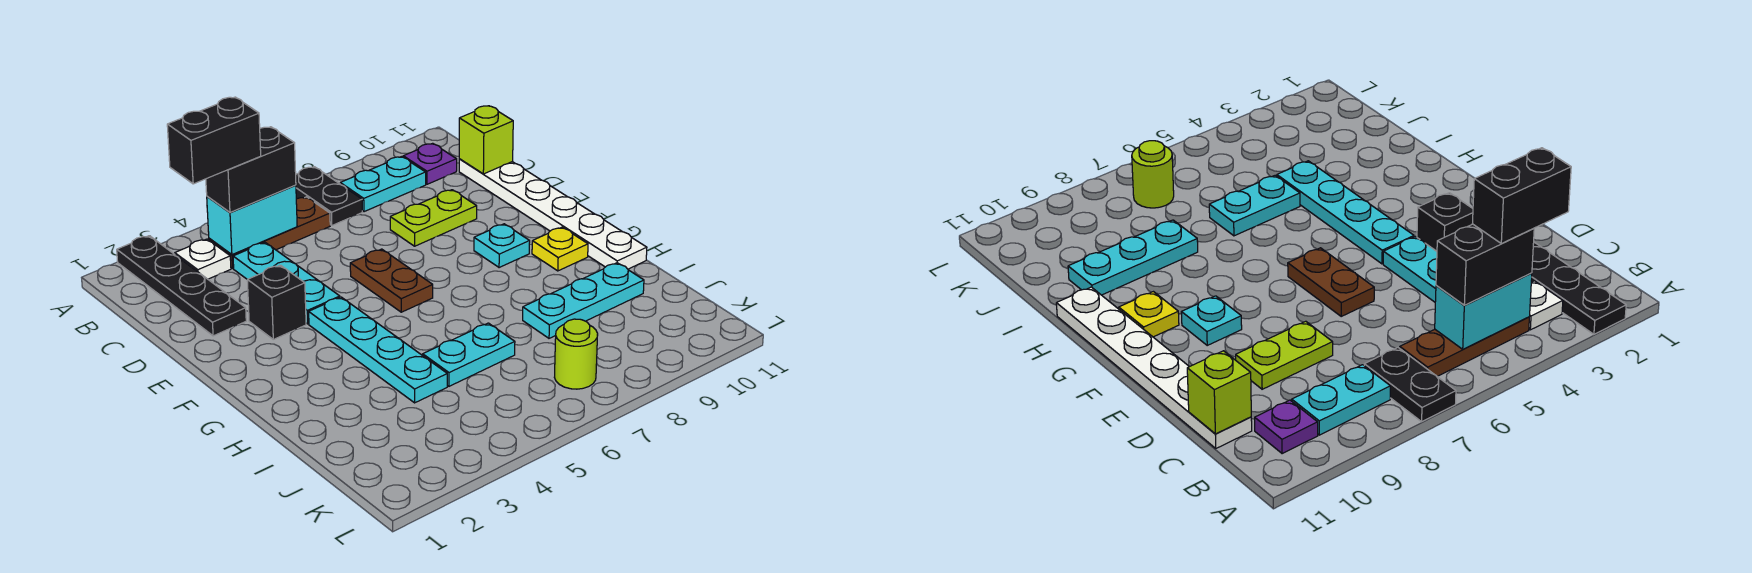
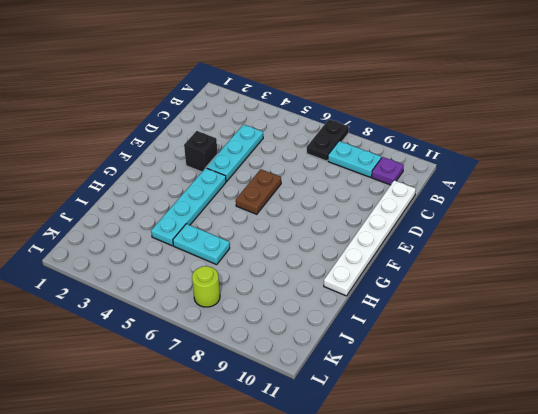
none -> black 1x4 plate [117,236,246,336]
none -> white 1x1 plate [175,239,231,279]
none -> brown 1x3 plate [209,197,330,268]

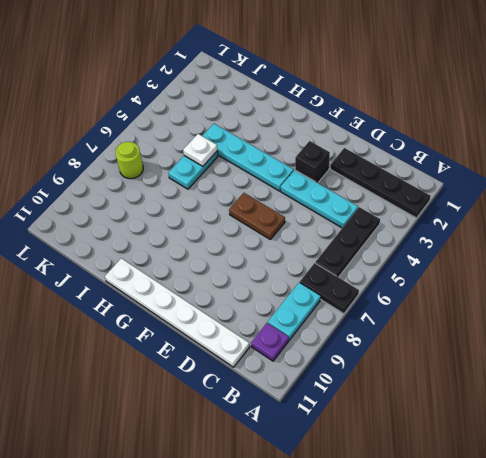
black 1x3 plate [315,207,380,277] -> brown 1x3 plate [209,197,330,268]
white 1x1 plate [183,134,217,166] -> white 1x1 plate moved to [175,239,231,279]
none -> lime 1x2 plate [390,190,477,246]
none -> cyan 1x1 plate [474,224,530,268]
none -> yellow 1x1 plate [532,227,588,271]

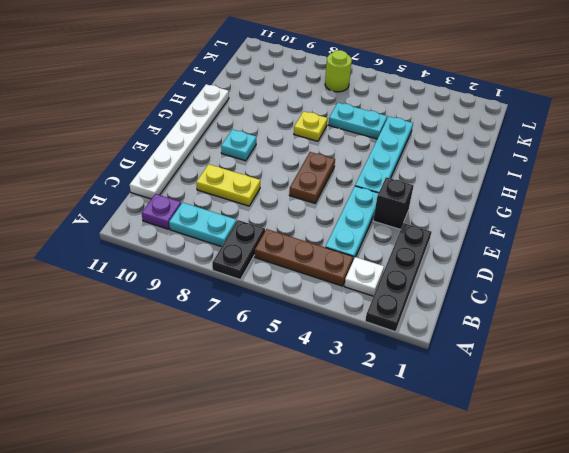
yellow 1x2 plate [196,164,260,206] -> lime 1x2 plate [390,190,477,246]
yellow 1x1 plate [294,111,327,141] -> yellow 1x1 plate moved to [532,227,588,271]
none -> cyan 1x3 plate [523,263,644,338]
none -> cyan 1x2 brick [207,185,297,255]
none -> lime 1x1 brick [459,106,513,174]

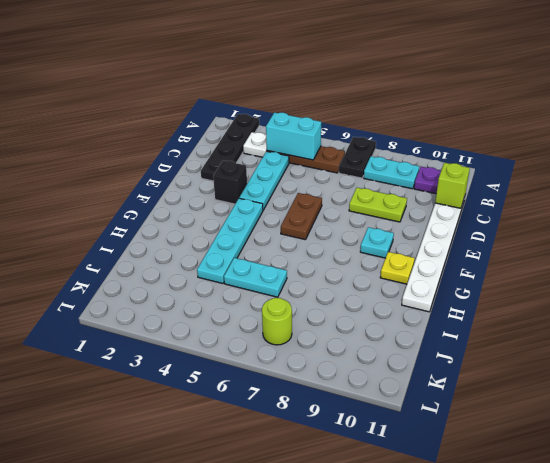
none -> cyan 1x3 plate [523,263,644,338]
none -> black 1x2 brick [206,127,296,212]
none -> black 1x2 brick [167,97,261,184]

